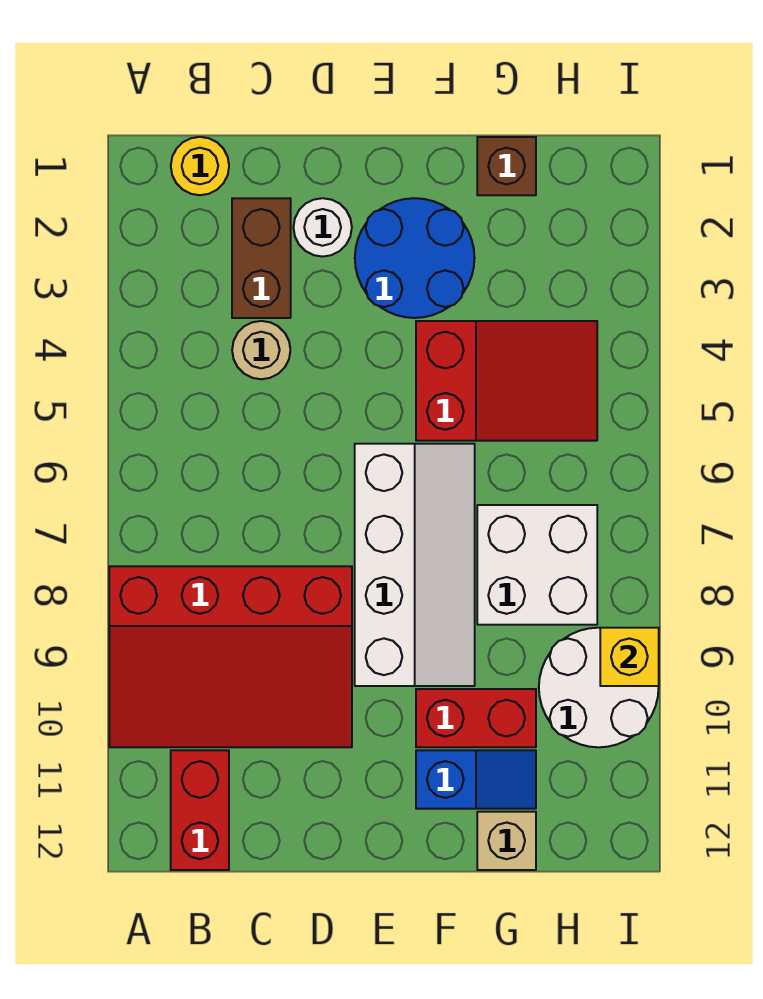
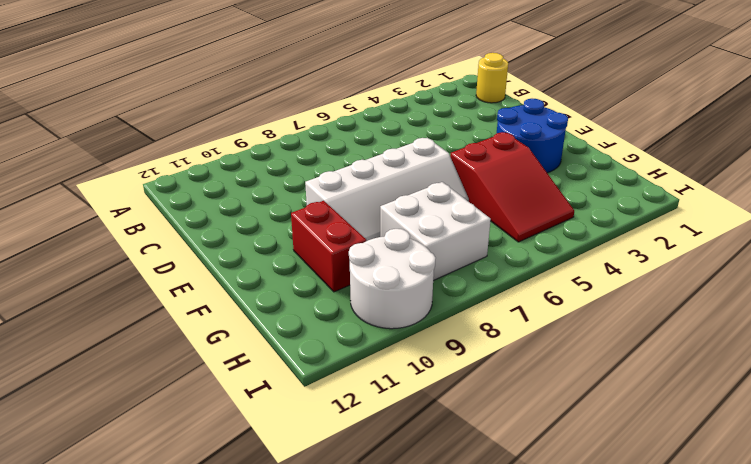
none -> red 3x4 slope [109,566,352,747]
none -> red 1x2 brick [171,750,229,870]
none -> brown 1x2 brick [232,198,291,318]

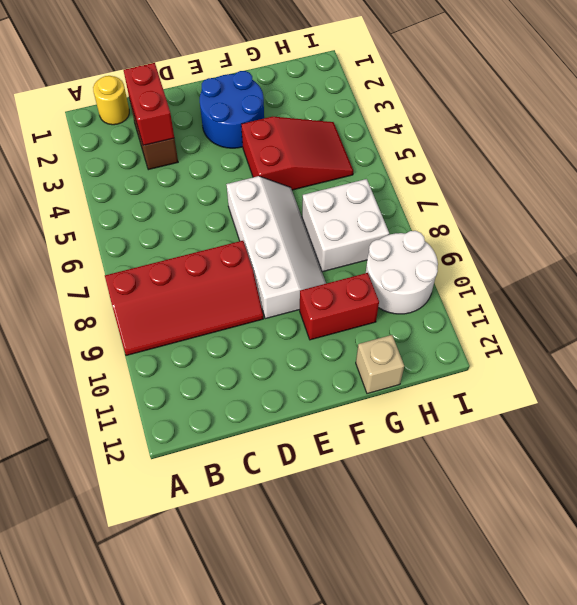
red 2x4 slope [105,241,263,356] -> red 3x4 slope [109,566,352,747]
red 1x2 brick [124,63,174,145] -> red 1x2 brick moved to [171,750,229,870]
none -> tan 1x1 round brick [232,321,290,379]
none -> white 1x1 round brick [293,198,352,257]
none -> blue 1x2 slope [416,750,536,809]

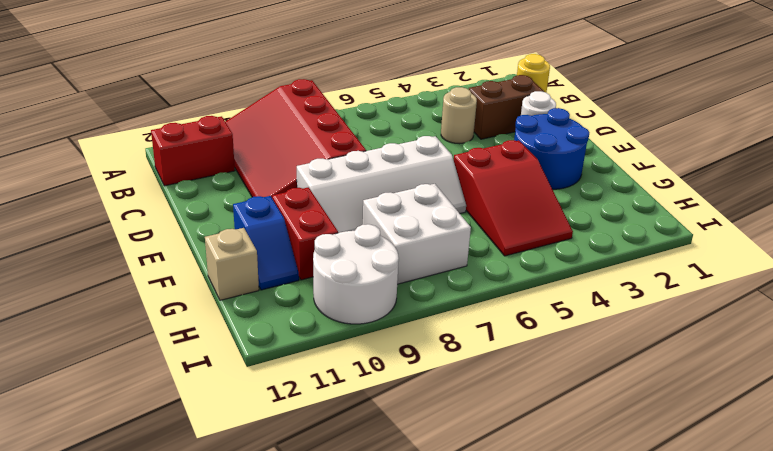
none -> brown 1x1 brick [477,137,536,195]
none -> yellow 1x1 brick [600,628,659,686]

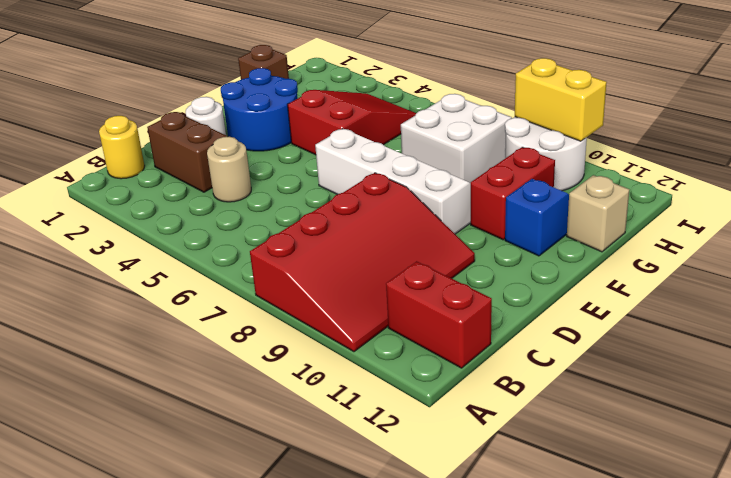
yellow 1x2 brick [515,58,607,141] -> yellow 1x1 brick [600,628,659,686]

